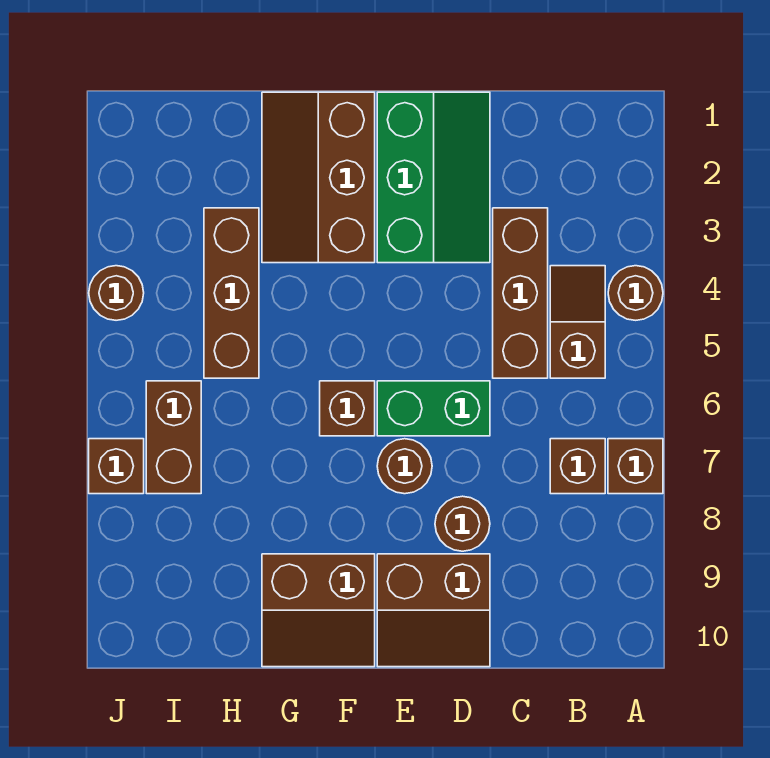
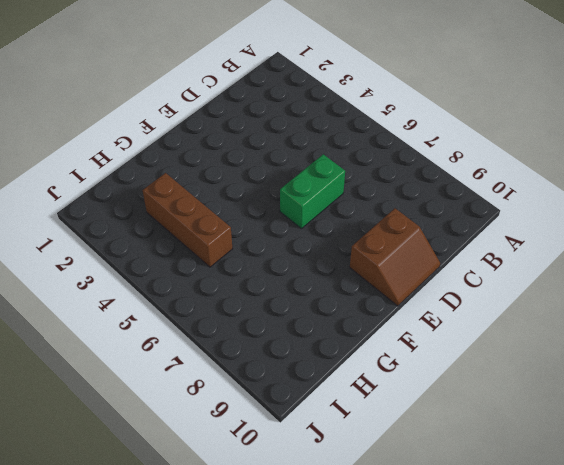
none -> brown 1x1 round brick [608,266,663,320]
none -> brown 1x1 brick [608,439,663,494]
none -> brown 1x2 slope [550,266,605,378]

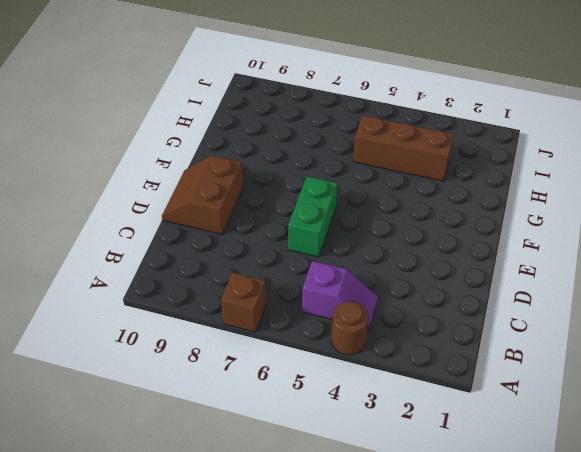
purple 1x2 slope [302,261,378,329] -> brown 1x2 slope [550,266,605,378]
none -> brown 1x1 brick [550,439,605,494]
none -> brown 1x3 brick [493,208,548,378]
none -> green 2x3 slope [377,92,490,263]

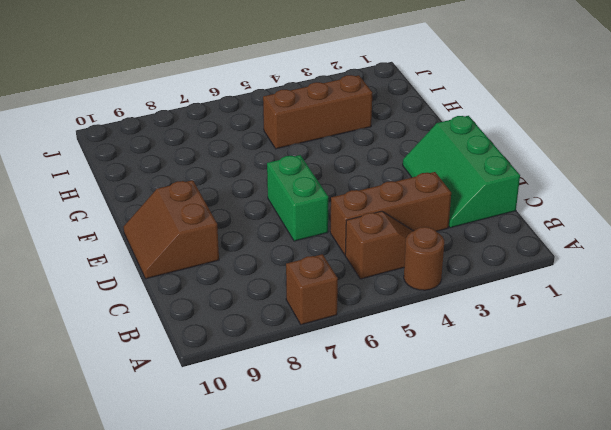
green 2x3 slope [403,116,520,228] -> green 2x3 slope turned to [377,92,490,263]
none -> brown 1x1 brick [550,439,605,494]
none -> brown 1x1 round brick [435,496,490,551]
none -> brown 1x1 round brick [377,439,432,494]

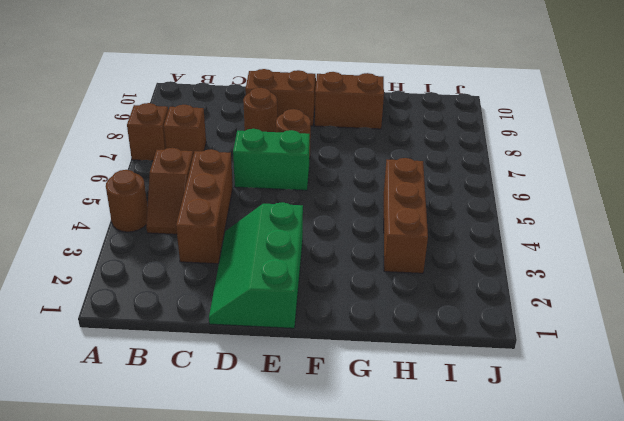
none -> brown 2x3 slope [262,92,375,263]
none -> brown 1x1 brick [320,381,375,436]
none -> brown 1x2 brick [146,381,201,494]

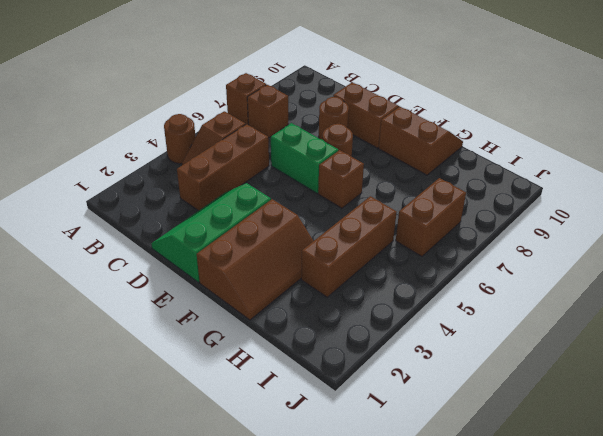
none -> brown 1x1 round brick [89,266,144,320]
none -> brown 1x1 brick [89,439,144,494]

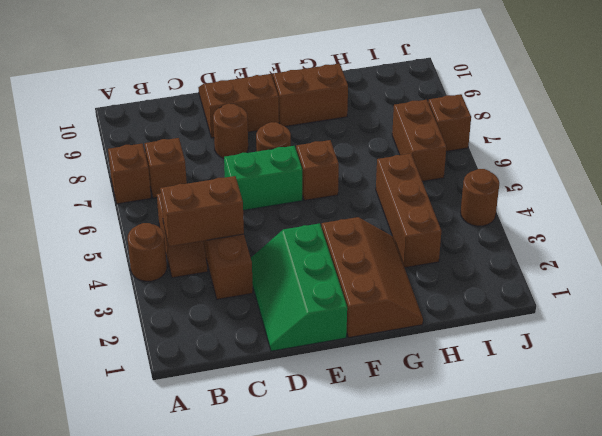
brown 1x2 brick [160,176,244,246] -> none

